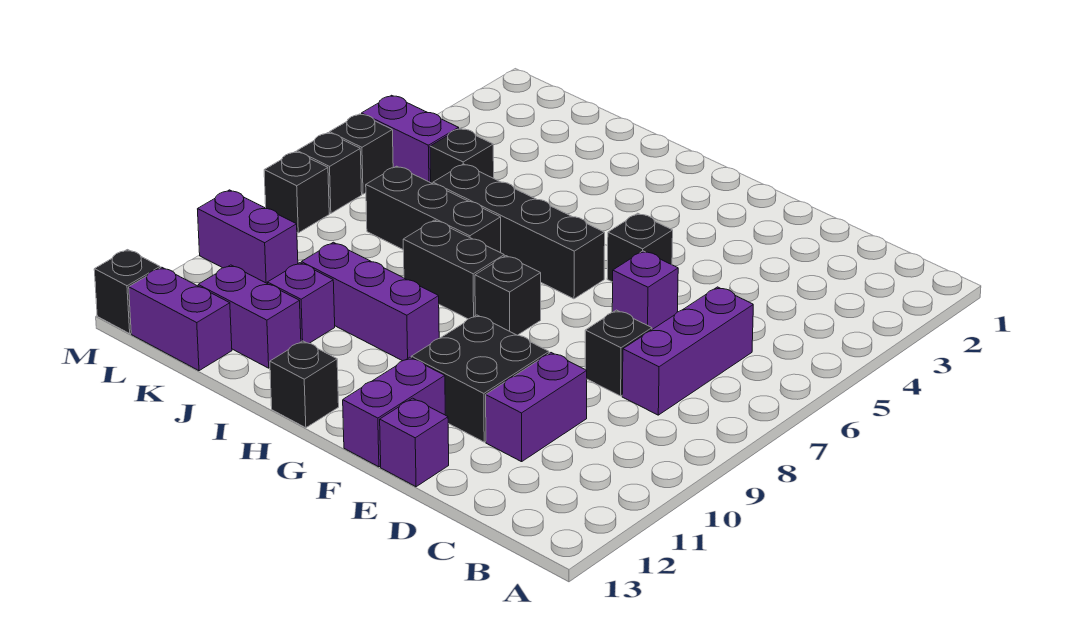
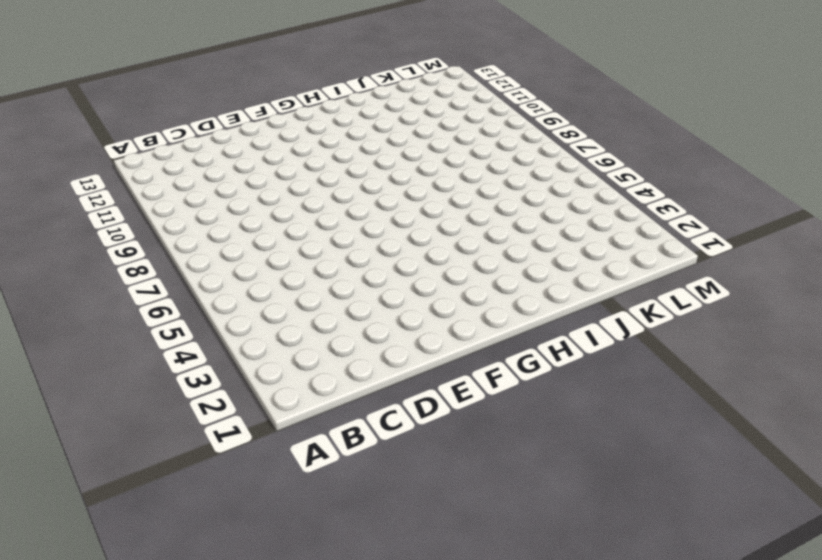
none -> purple 1x3 brick [622,287,753,415]
none -> black 1x1 brick [585,310,652,396]
none -> purple 1x2 brick [486,353,587,462]

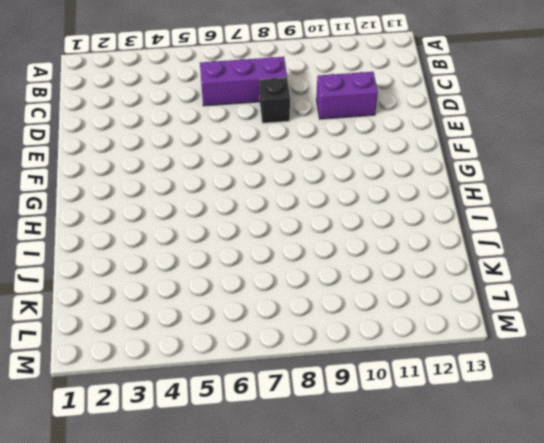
none -> purple 1x1 brick [612,251,678,329]
none -> black 2x2 brick [411,315,549,442]
none -> purple 1x1 brick [380,398,449,487]

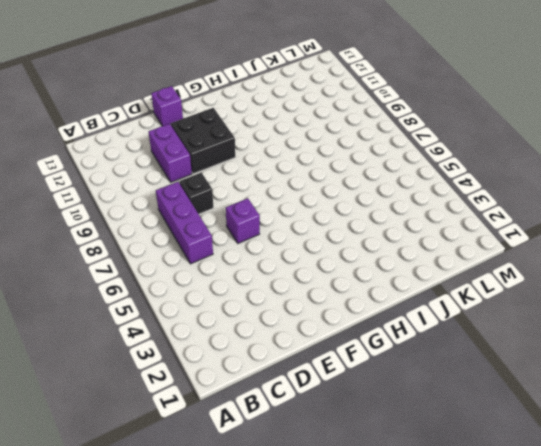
none -> black 1x1 brick [607,213,673,282]
none -> purple 1x2 brick [343,357,445,467]
none -> black 1x4 brick [433,164,605,299]

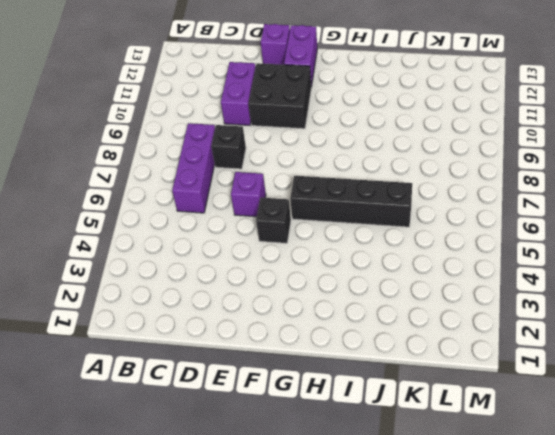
none -> black 1x1 brick [475,256,541,335]
none -> black 1x2 brick [403,220,504,319]
none -> purple 1x3 brick [301,242,439,361]

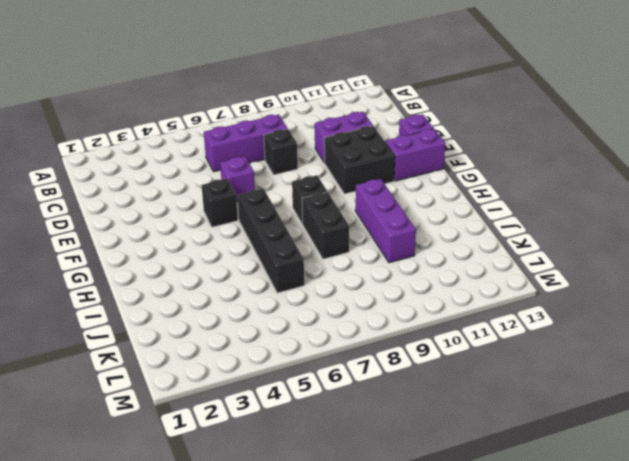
none -> black 1x1 brick [270,341,339,428]
none -> black 1x3 brick [366,166,501,253]
none -> purple 1x1 brick [268,263,335,343]

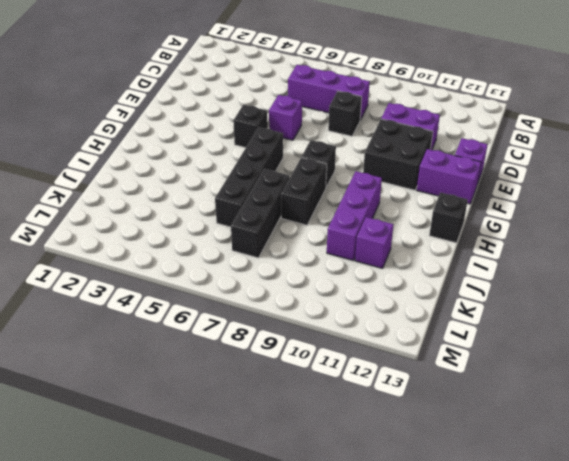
none -> purple 1x2 brick [198,265,301,368]
none -> black 1x1 brick [430,128,494,184]
none -> purple 1x2 brick [129,267,232,371]

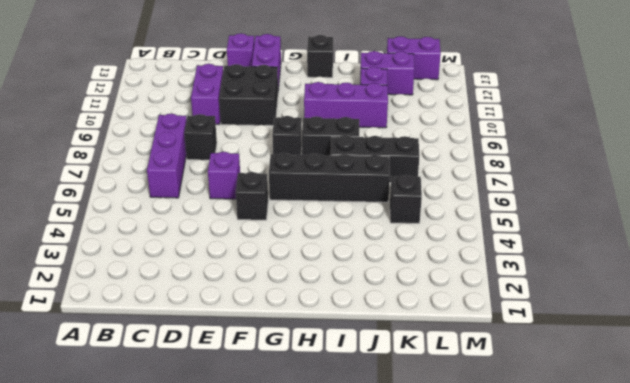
none -> purple 1x2 brick [362,95,459,183]
none -> purple 1x2 brick [198,190,298,284]
none -> black 1x1 brick [329,114,393,194]

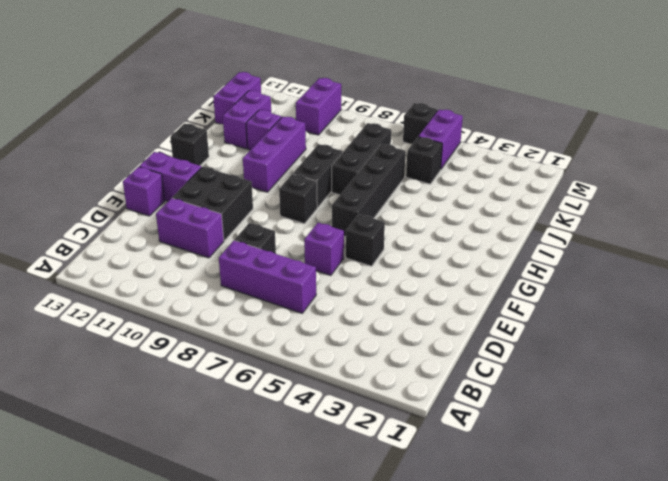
none -> black 1x1 brick [297,133,362,213]
none -> black 1x1 brick [264,152,329,233]
none -> black 1x1 brick [94,250,160,333]

